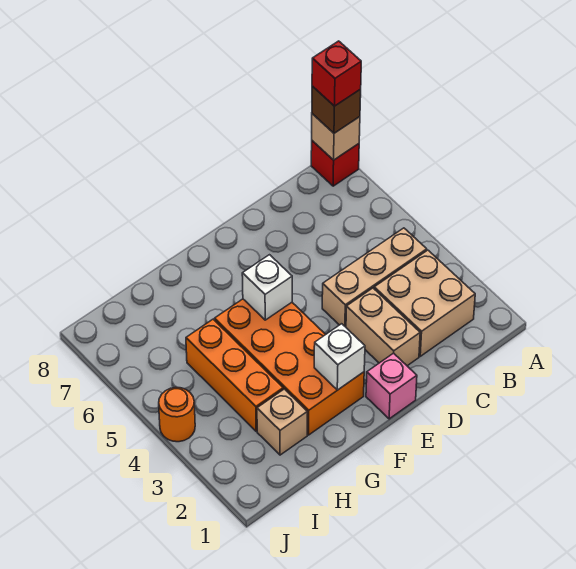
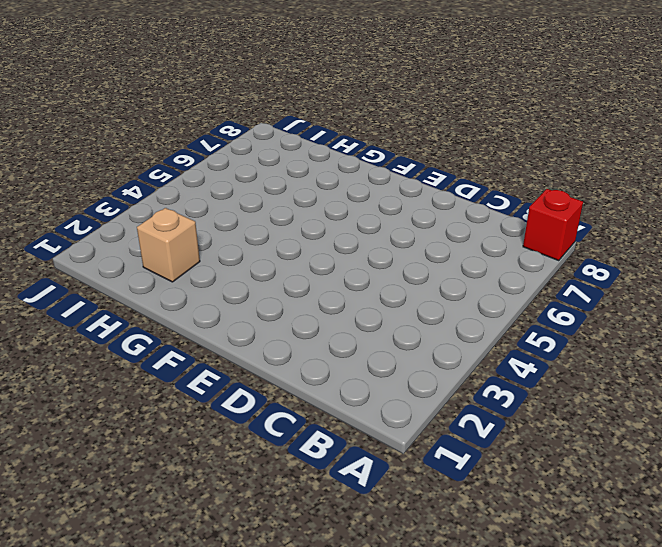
none -> tan 2x2 brick [374,250,475,356]
none -> tan 1x3 brick [322,228,427,327]
none -> tan 1x2 brick [346,288,420,366]

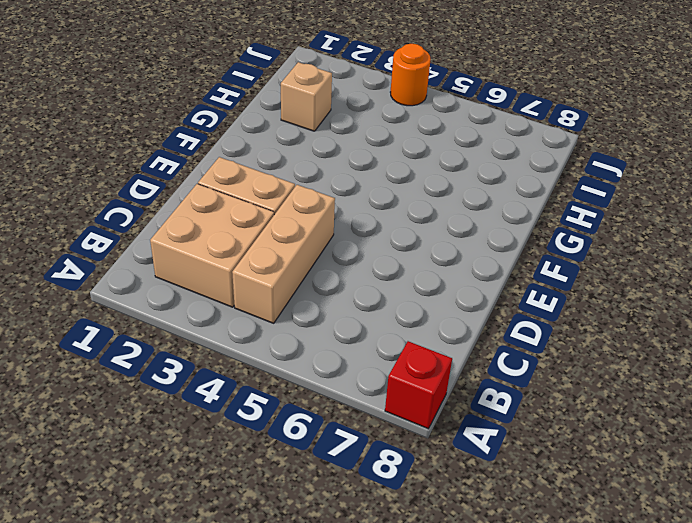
none -> pink 1x1 brick [366,353,417,419]
none -> orange 2x4 brick [215,299,364,435]
none -> orange 1x3 brick [186,319,283,431]

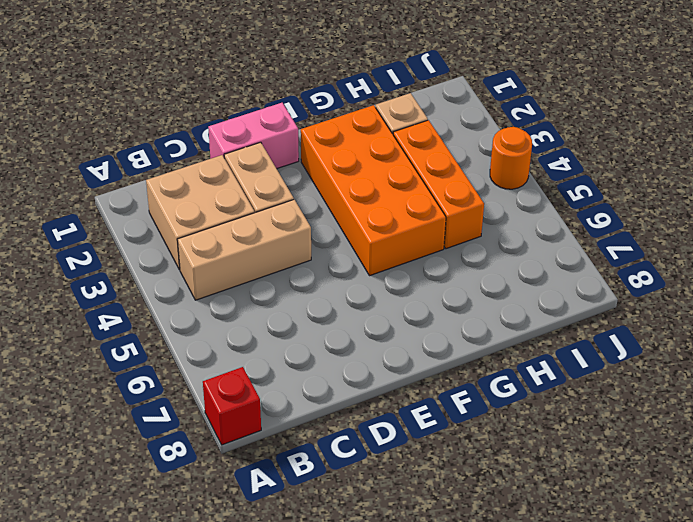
pink 1x2 brick [208,103,299,169] -> pink 1x1 brick [366,353,417,419]
none -> tan 1x1 brick [312,114,360,160]
none -> white 1x1 brick [314,324,365,390]
none -> white 1x1 brick [242,255,292,320]

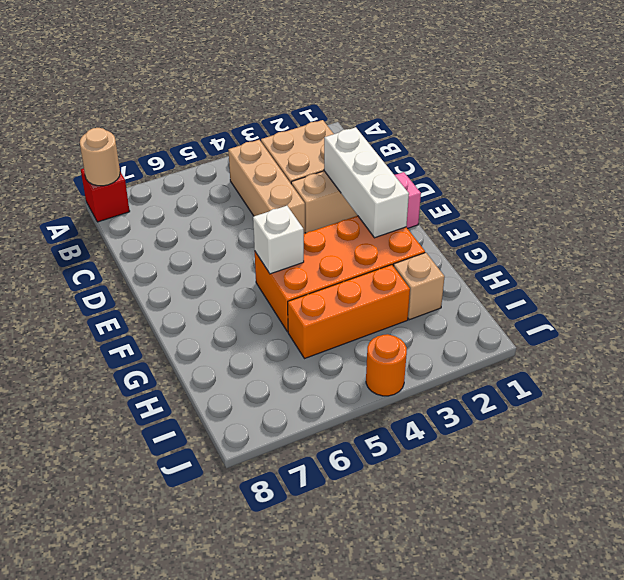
tan 1x1 round brick [80,128,120,186] -> tan 1x1 brick [312,114,360,160]
white 1x3 brick [324,127,409,238] -> white 1x1 brick [314,324,365,390]
none -> brown 1x1 brick [312,86,361,133]
none -> red 1x1 brick [312,41,361,106]

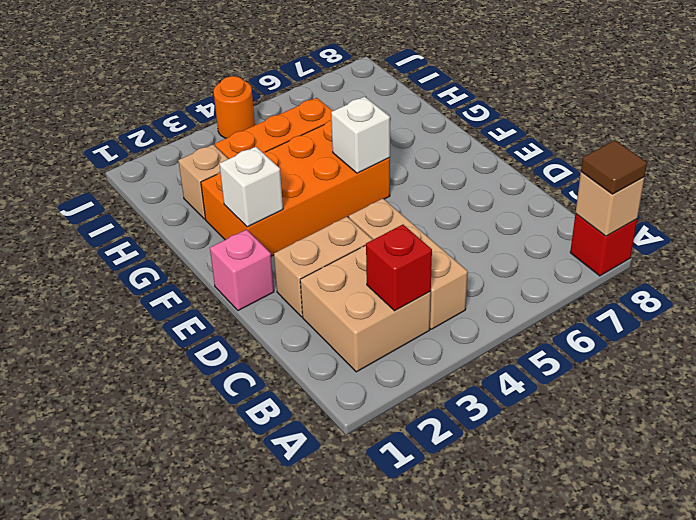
brown 1x1 tile [581,140,647,194] -> brown 1x1 brick [312,86,361,133]
red 1x1 brick [366,225,432,311] -> red 1x1 brick moved to [312,41,361,106]

